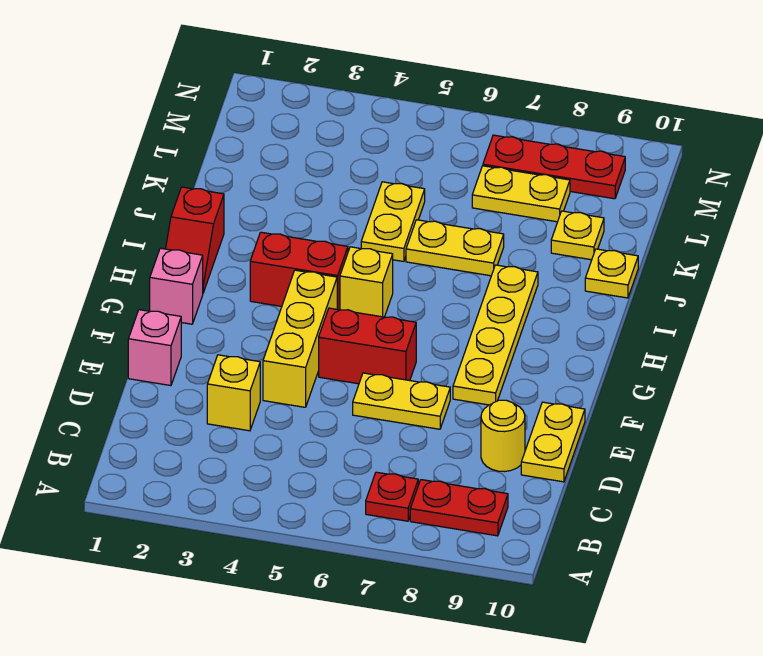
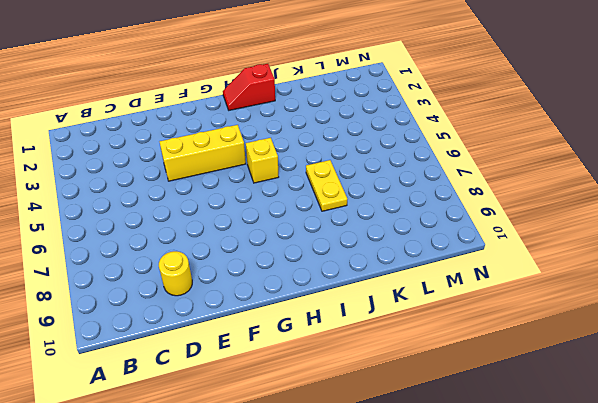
none -> red 1x1 plate [366,472,418,521]
none -> red 1x2 plate [410,480,508,536]
none -> yellow 1x1 brick [207,355,260,431]

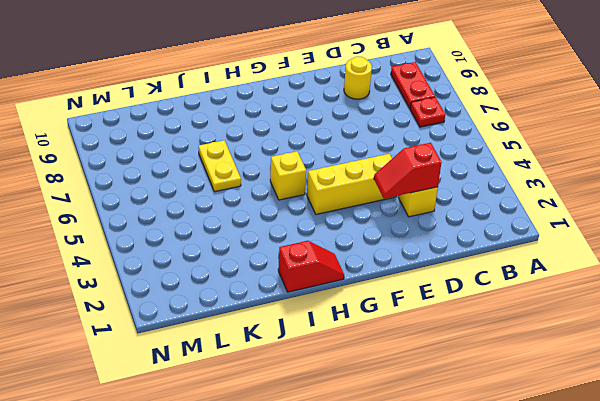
red 1x2 slope [374,143,442,199] -> none
none -> yellow 1x2 plate [521,402,585,482]
none -> pink 1x1 brick [128,310,181,386]
none -> yellow 1x2 plate [353,373,450,429]

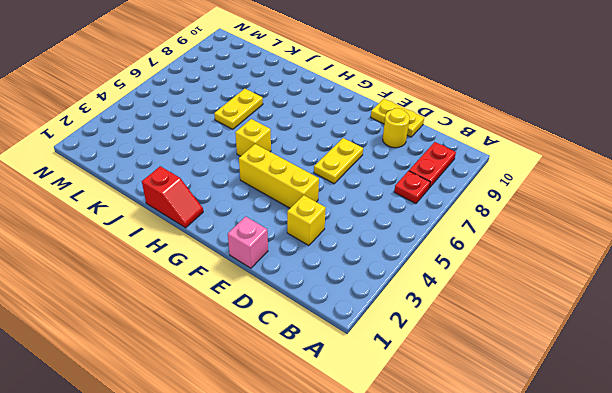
none -> red 1x2 brick [319,308,416,384]
none -> yellow 1x4 plate [453,265,538,405]
none -> pink 1x1 brick [150,248,203,324]

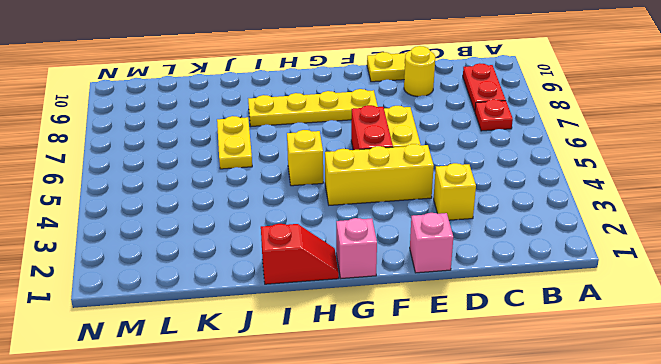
none -> red 1x2 brick [250,232,348,310]
none -> yellow 1x2 plate [361,182,425,262]
none -> yellow 1x1 plate [585,249,638,298]

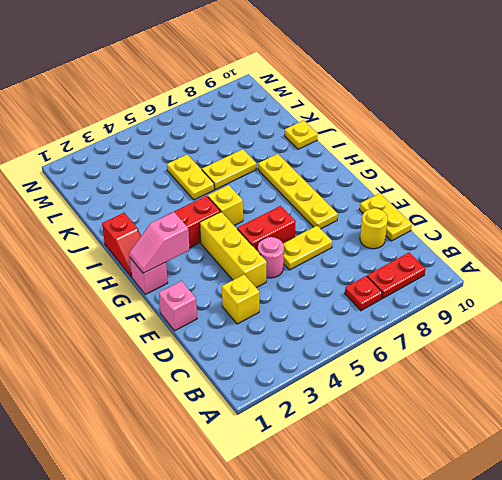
pink 1x1 round brick [258,237,284,278] -> none
pink 1x2 slope [129,212,190,273] -> none
none -> yellow 1x1 plate [551,211,604,260]
none -> yellow 1x2 plate [472,166,570,222]
none -> red 1x3 plate [483,135,625,199]

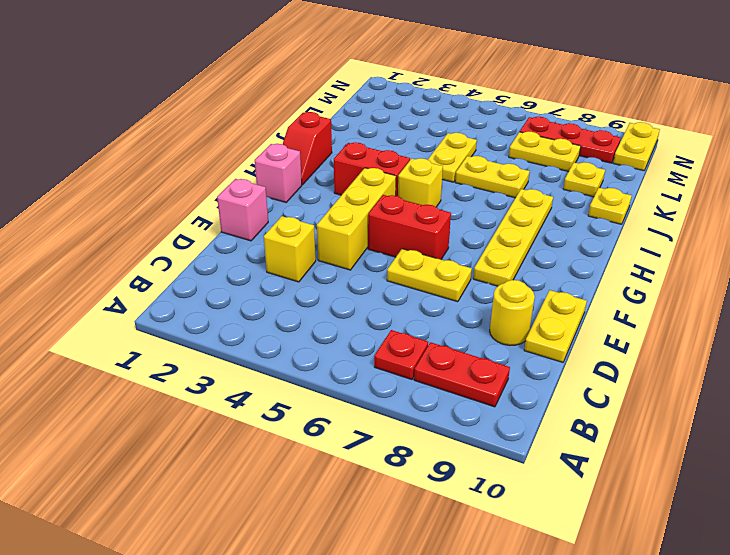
yellow 1x2 plate [613,122,660,171] -> none

